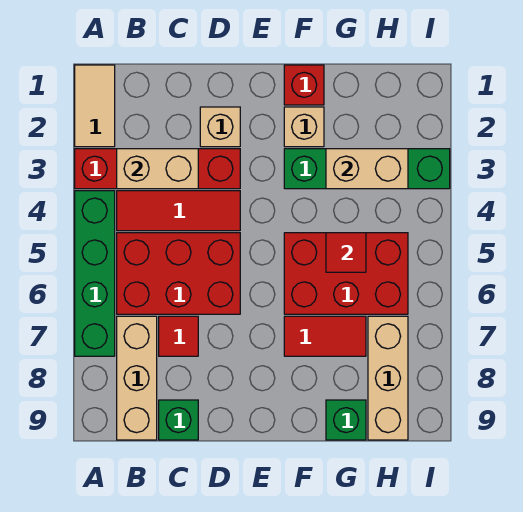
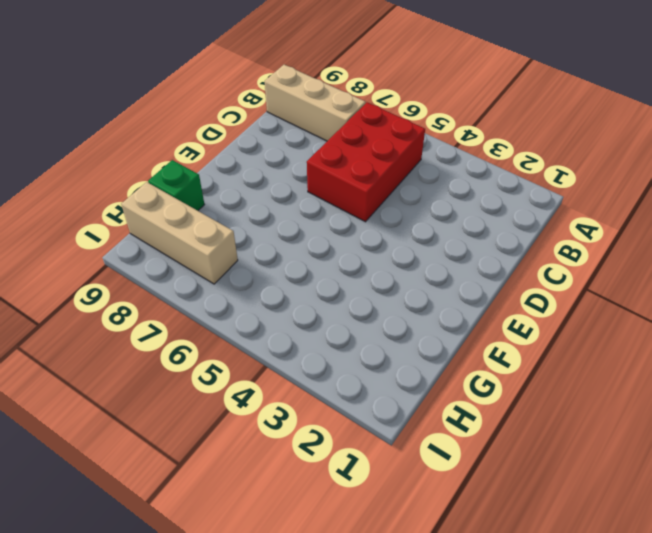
none -> tan 1x2 tile [75,65,115,147]
none -> red 1x4 brick [75,149,240,189]
none -> green 1x4 brick [75,191,115,356]

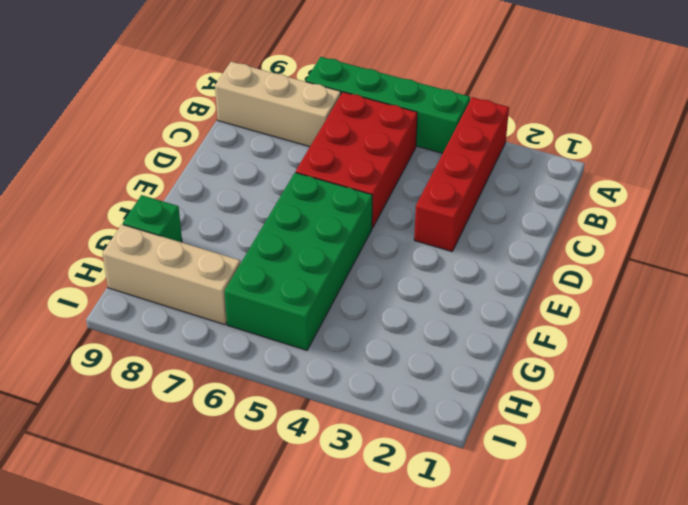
green 2x4 brick [224,173,373,350] -> red 2x3 brick [284,233,408,314]
none -> tan 1x2 tile [75,65,115,147]
none -> red 1x3 tile [117,191,240,231]
none -> red 1x1 tile [159,316,198,356]

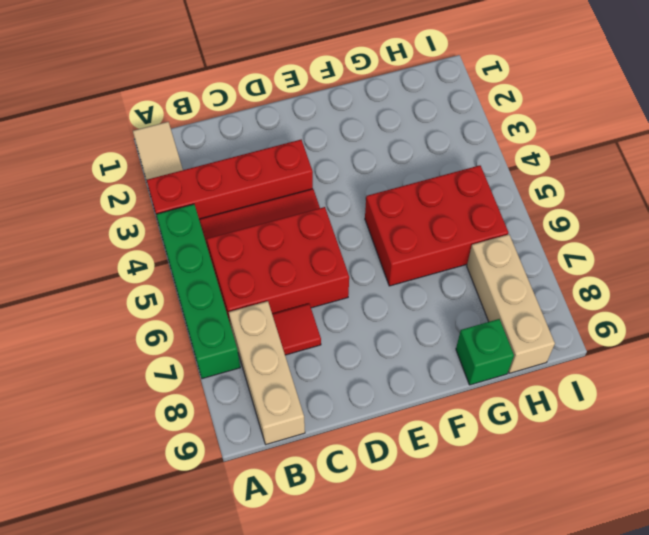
none -> green 1x1 brick [159,400,198,440]
none -> tan 1x1 brick [200,107,240,147]
none -> red 1x1 brick [284,65,324,105]

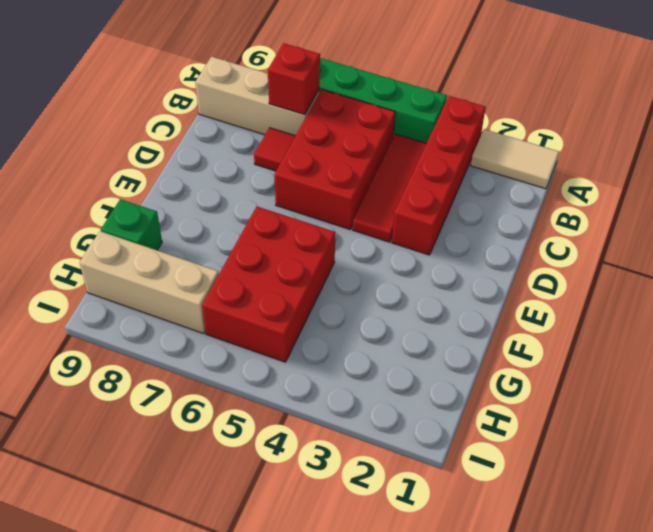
red 1x1 brick [268,43,320,115] -> red 1x1 brick moved to [284,65,324,105]
none -> green 1x1 brick [159,400,198,440]
none -> tan 1x1 brick [200,107,240,147]
none -> tan 1x1 brick [284,107,324,147]

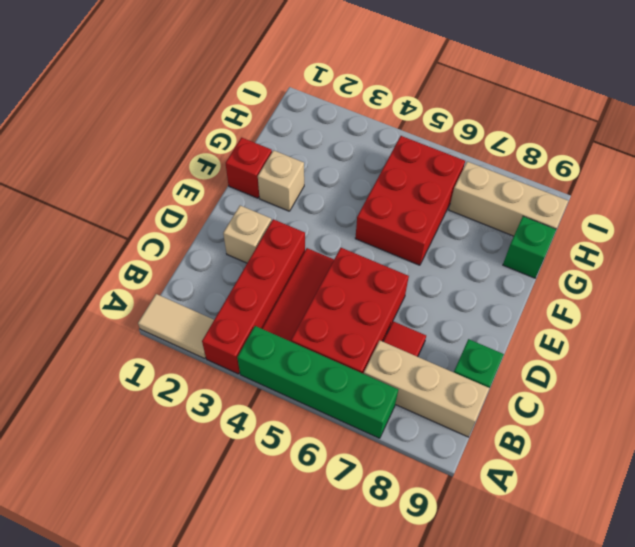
none -> green 1x4 brick [284,149,450,189]
none -> red 1x2 tile [284,316,366,356]
none -> tan 1x2 brick [117,149,198,189]

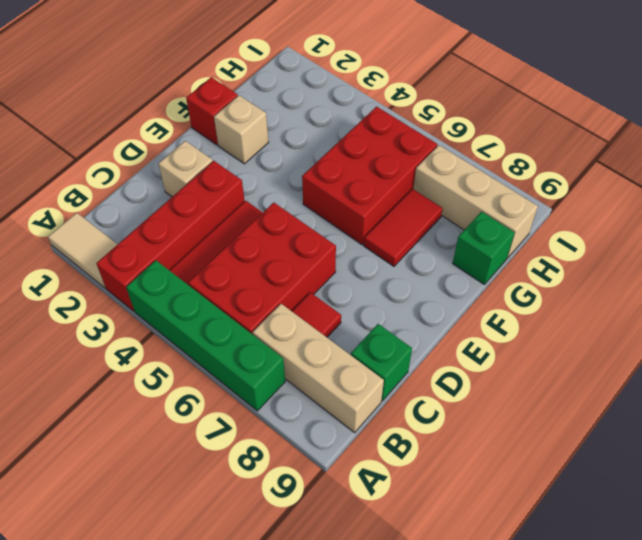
none -> green 1x4 brick [284,149,450,189]
none -> tan 1x2 brick [117,149,198,189]
none -> tan 1x2 brick [326,149,408,189]

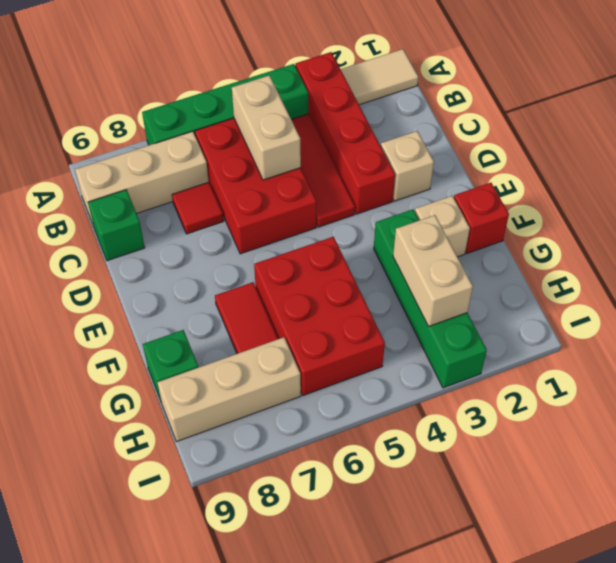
tan 1x2 brick [232,75,301,180] -> tan 1x2 brick moved to [117,149,198,189]
none -> red 1x1 tile [326,233,366,272]

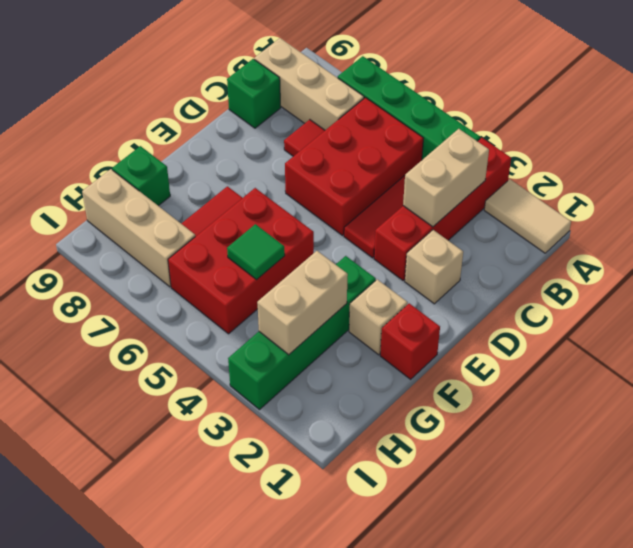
green 1x1 tile [227,224,285,280] -> red 1x1 tile [326,233,366,272]

